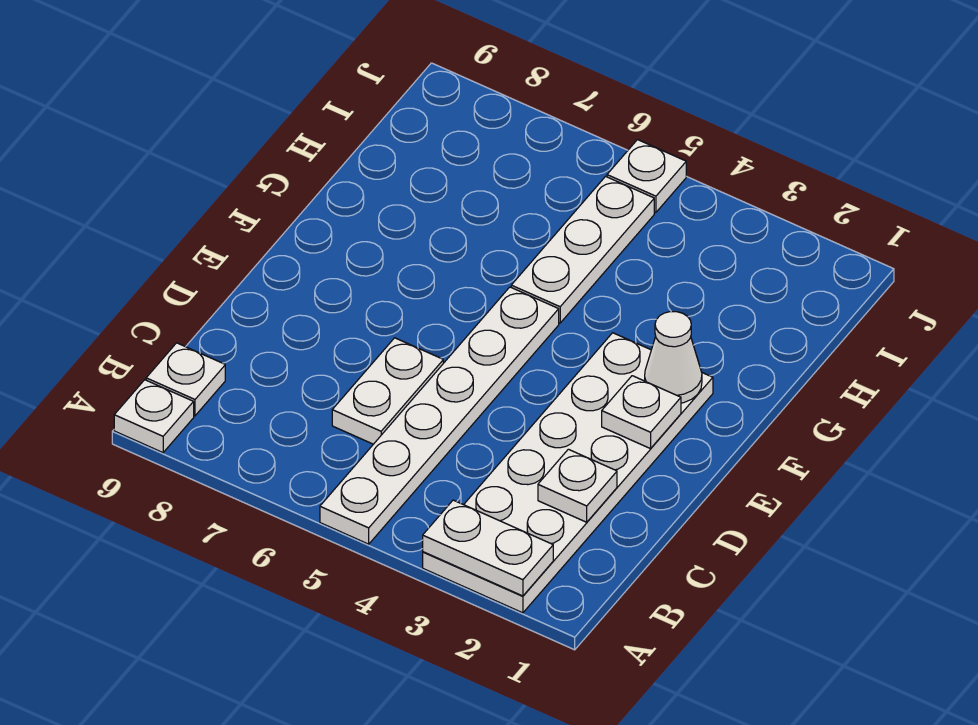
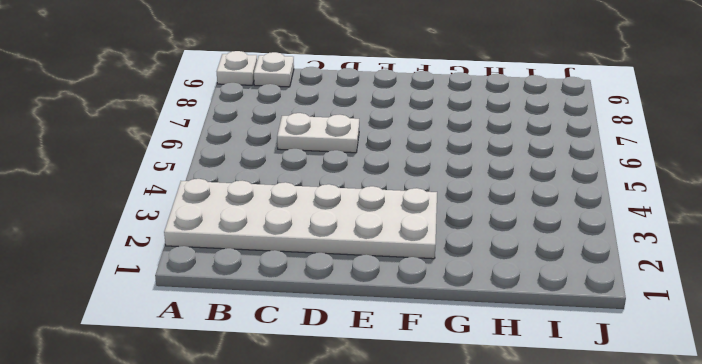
none -> white 1x6 plate [320,287,559,544]
none -> white 1x3 plate [511,176,654,323]

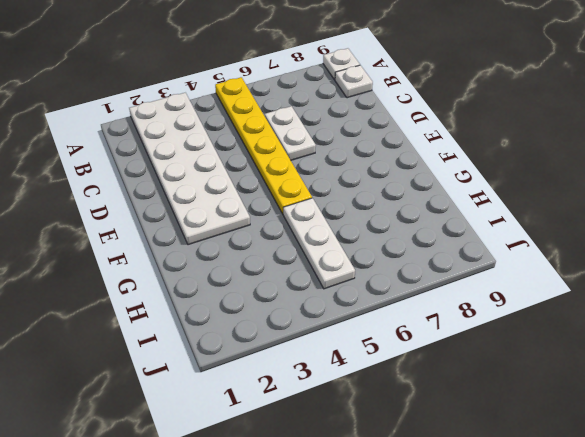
yellow 1x6 plate [215,77,312,214] -> white 1x6 plate [320,287,559,544]
none -> white 1x1 plate [607,140,686,212]
none -> white 1x2 plate [423,500,553,596]

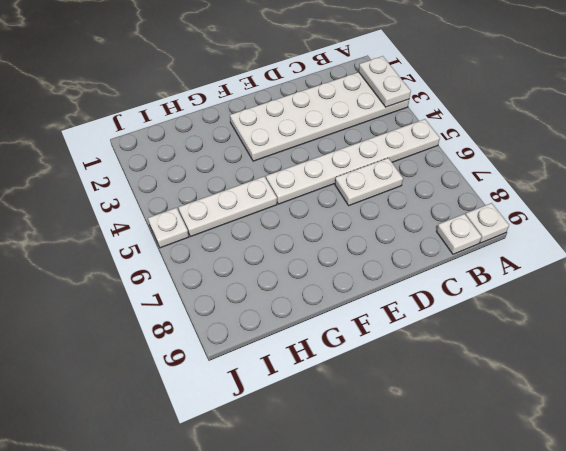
none -> white 1x1 plate [538,449,617,522]
none -> white 1x1 plate [602,376,681,449]

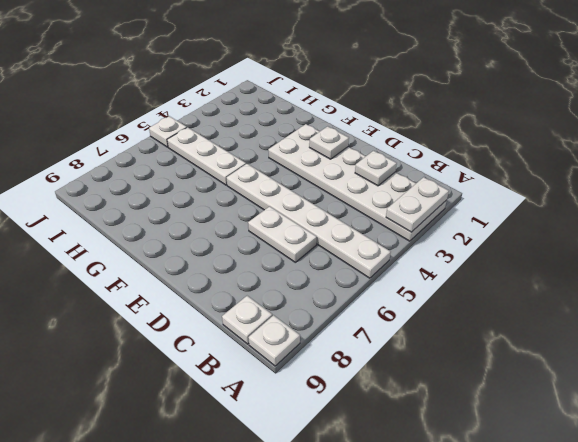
none -> white 1x1 cone [645,312,702,403]

